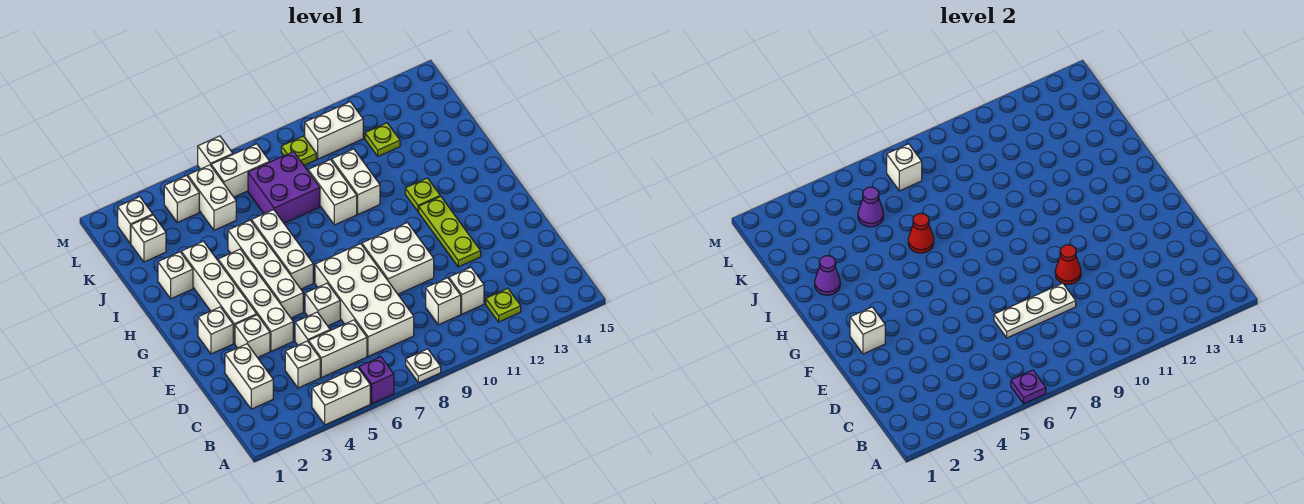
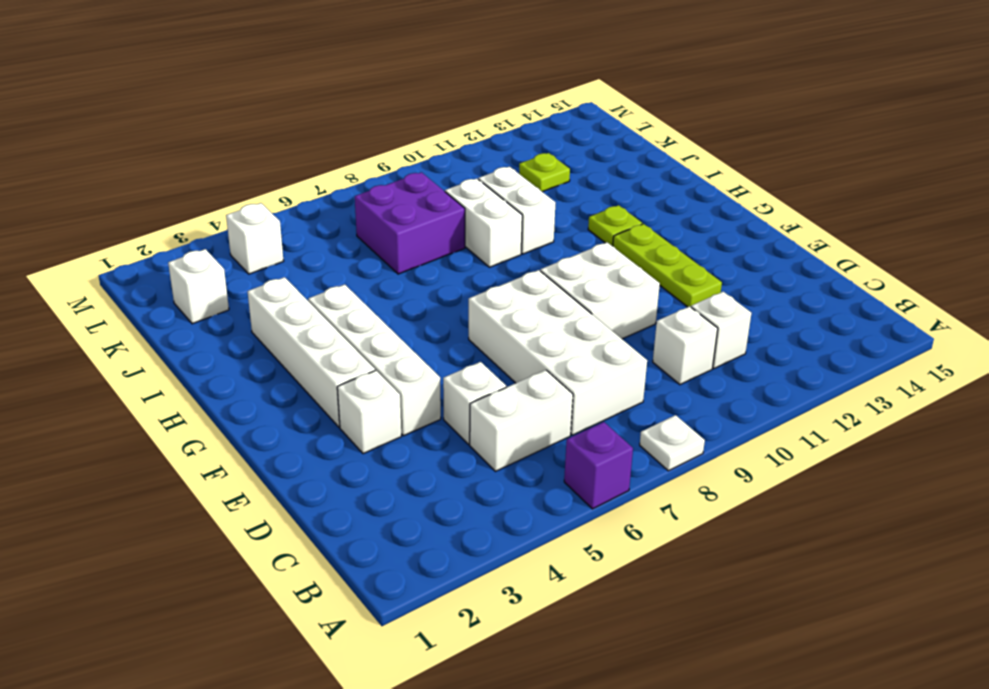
none -> white 1x2 brick [312,367,370,425]
none -> lime 1x1 plate [486,288,521,322]
none -> white 1x2 brick [225,344,273,409]
none -> white 1x1 brick [285,341,320,388]

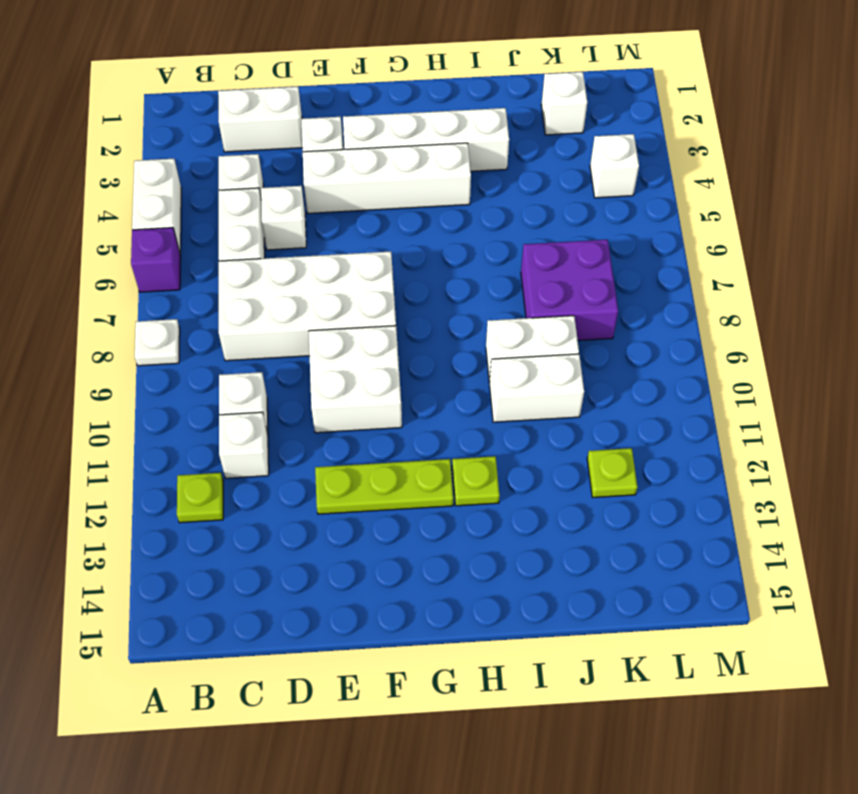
none -> white 1x1 brick [305,283,340,326]
none -> white 1x1 brick [198,307,233,354]
none -> white 1x4 brick [228,220,303,318]
none -> white 1x3 brick [251,210,313,289]

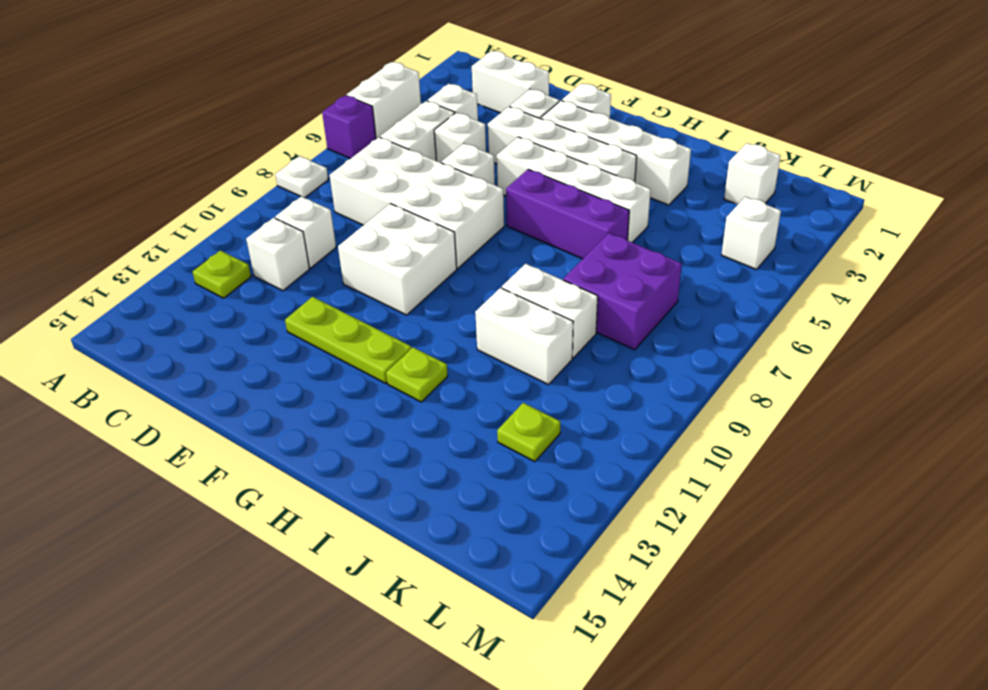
purple 1x3 brick [506,169,629,259] -> white 1x3 brick [251,210,313,289]
none -> white 1x1 brick [158,252,193,299]
none -> white 1x2 brick [188,165,236,230]
none -> white 1x1 brick [118,197,153,244]
none -> white 1x2 brick [211,144,270,197]

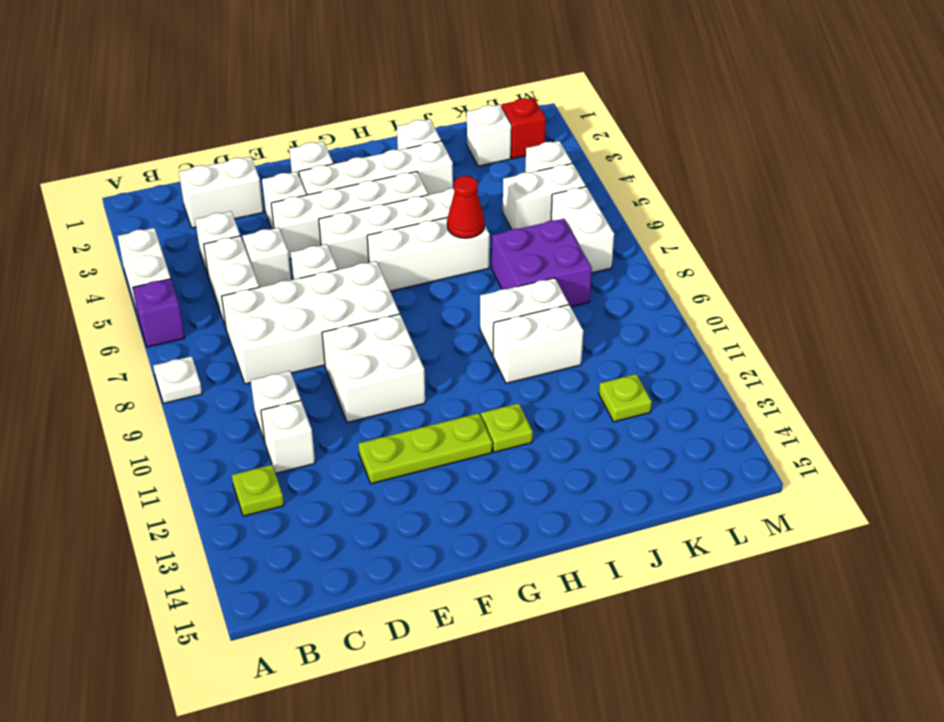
red 1x1 brick [501,98,546,159] -> white 1x1 brick [118,197,153,244]
none -> lime 1x1 plate [281,136,316,165]
none -> white 1x2 brick [305,102,363,159]
none -> white 1x1 brick [198,136,233,169]
none -> purple 1x1 plate [1011,370,1046,404]

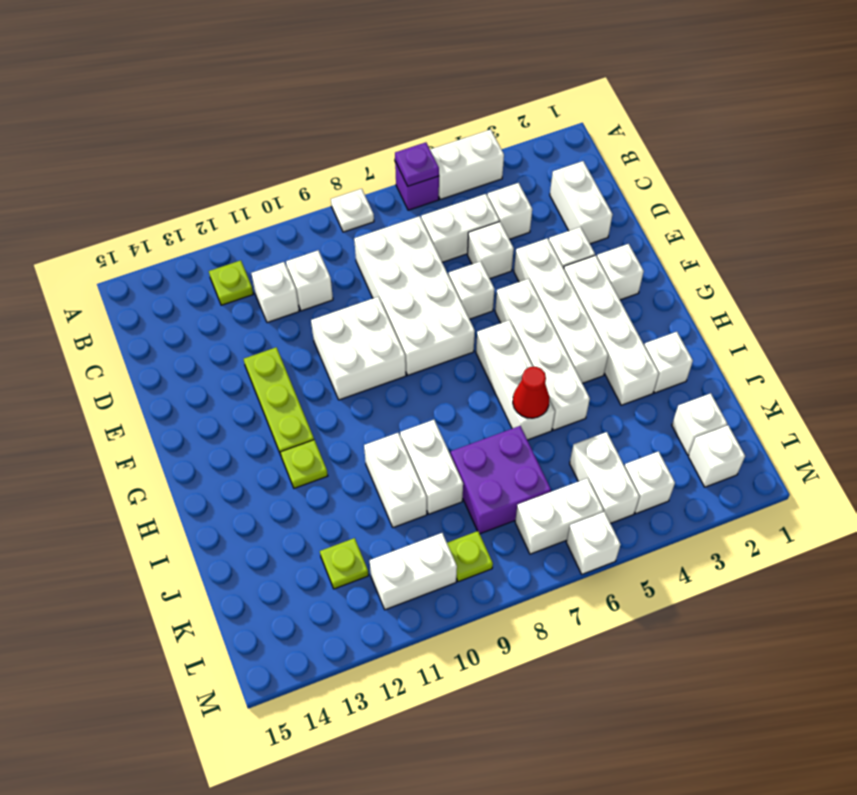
none -> white 1x3 plate [994,283,1076,338]
none -> red 1x1 cone [1055,245,1081,284]
none -> white 1x1 brick [850,307,885,354]
none -> purple 1x1 cone [815,256,840,295]

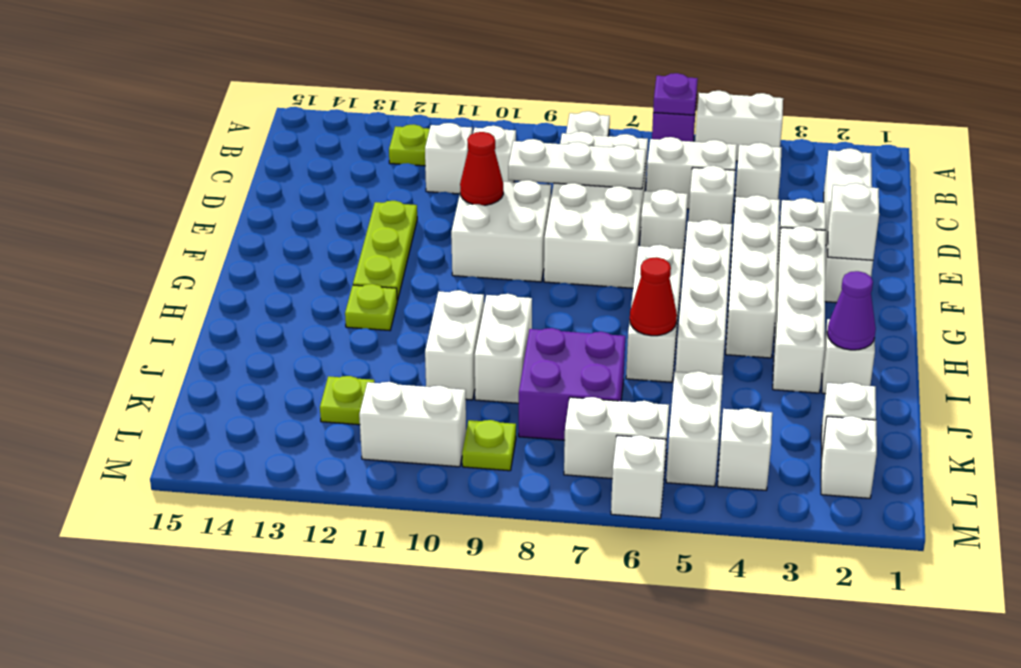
none -> purple 1x1 cone [858,187,884,227]
none -> white 1x1 brick [887,144,922,191]

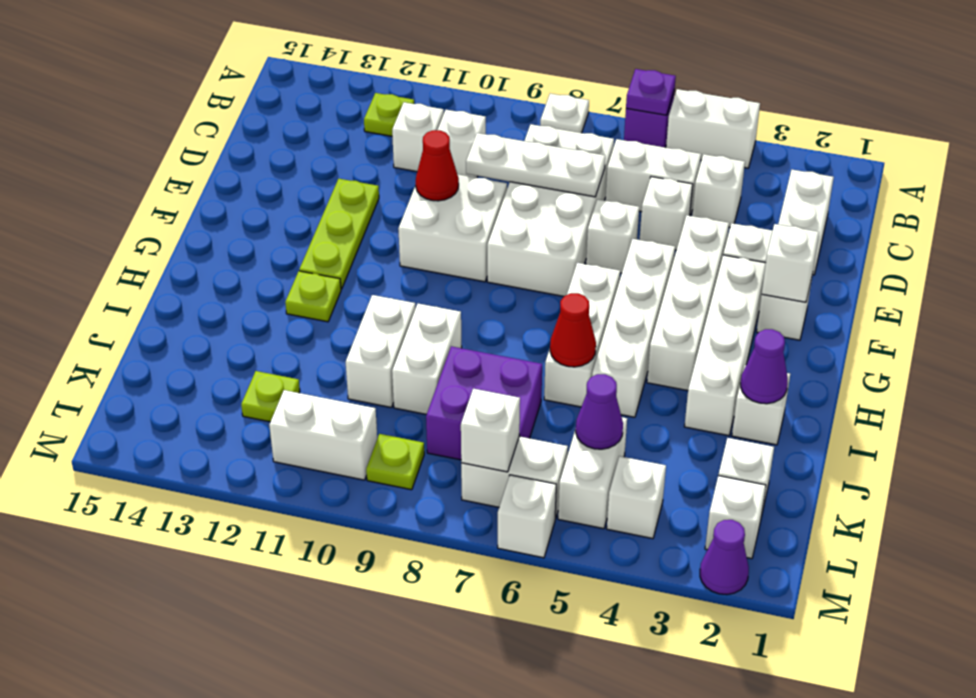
purple 1x1 cone [700,520,749,595] -> none

